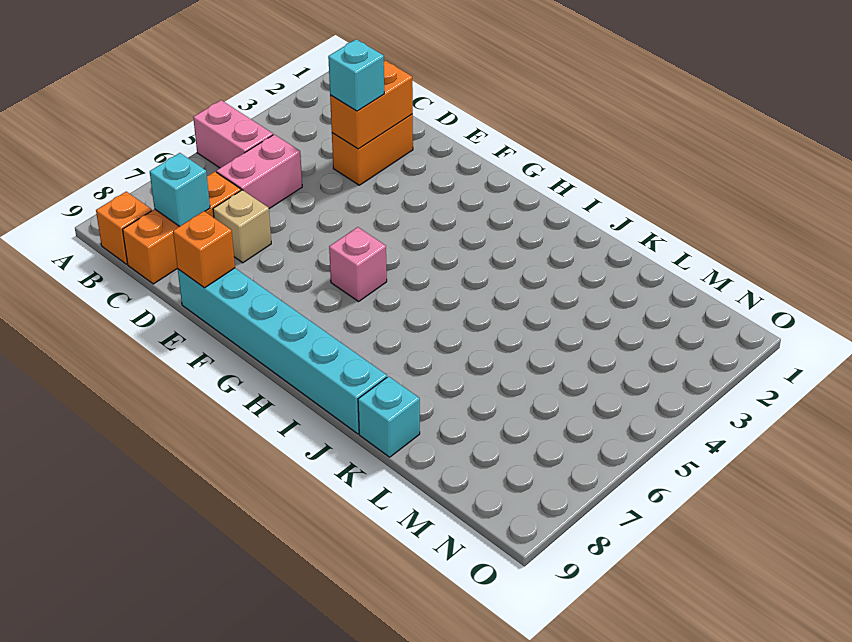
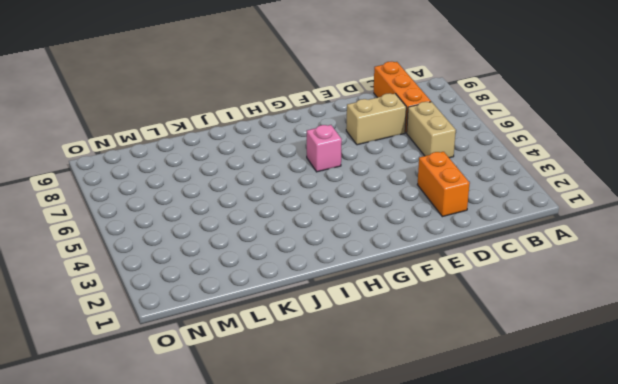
tan 1x2 brick [407,102,456,158] -> pink 1x2 brick [216,134,302,209]
tan 1x2 brick [346,93,406,145] -> tan 1x1 brick [213,190,271,263]
none -> pink 1x2 brick [193,100,273,168]
none -> orange 1x1 brick [96,192,152,264]
none -> cyan 1x6 brick [178,268,387,434]

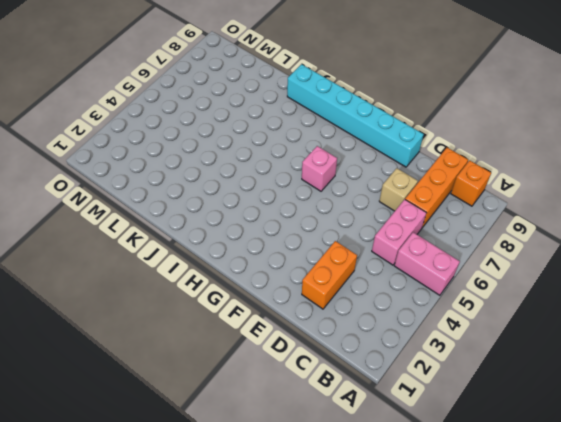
none -> cyan 1x1 brick [358,376,420,457]
none -> cyan 1x1 brick [150,153,210,226]
none -> orange 1x2 brick [330,61,413,149]

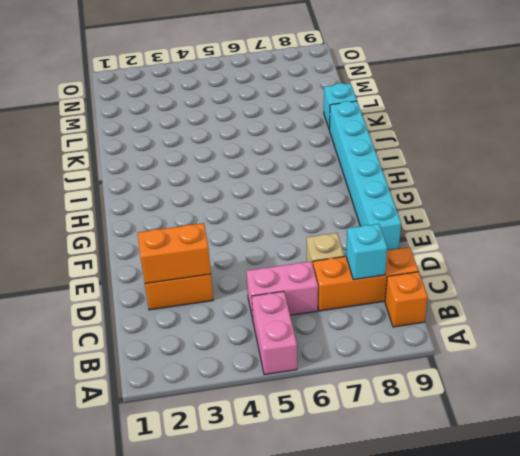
none -> pink 1x1 brick [329,227,387,301]
none -> orange 1x1 brick [173,211,235,288]
none -> cyan 1x1 brick [328,39,384,111]

